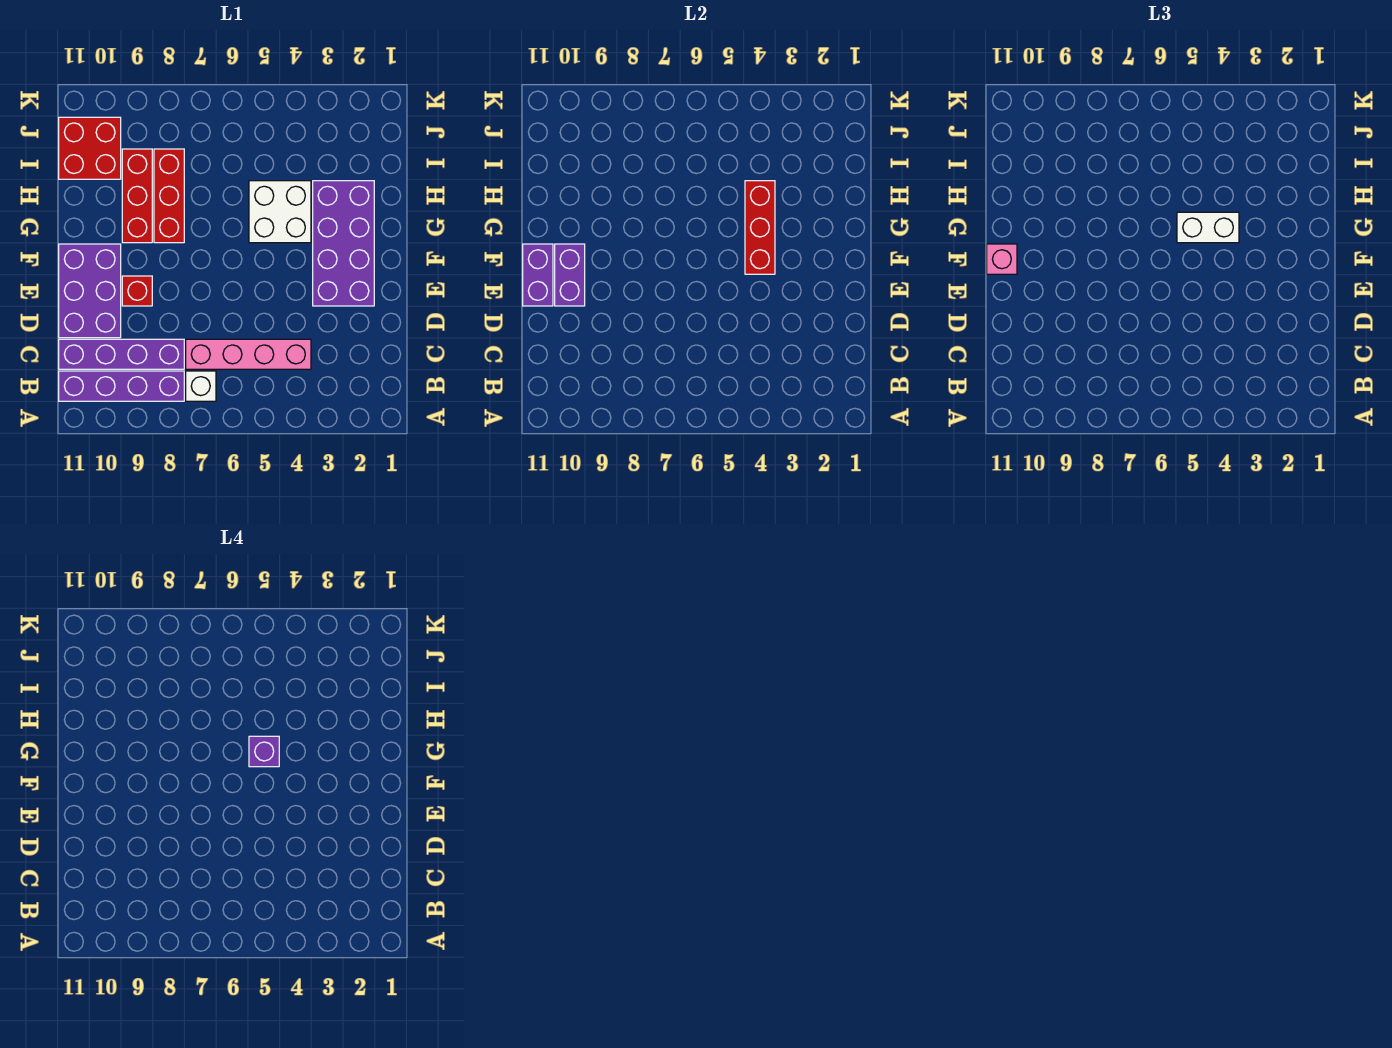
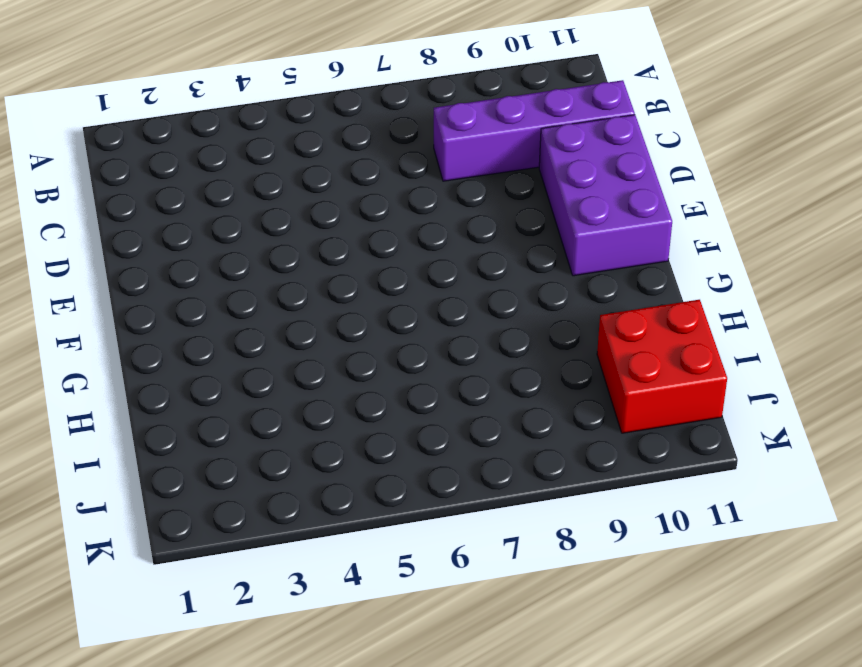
none -> white 1x1 brick [186,371,216,401]
none -> purple 1x4 brick [59,371,184,401]
none -> pink 1x4 brick [186,339,311,369]

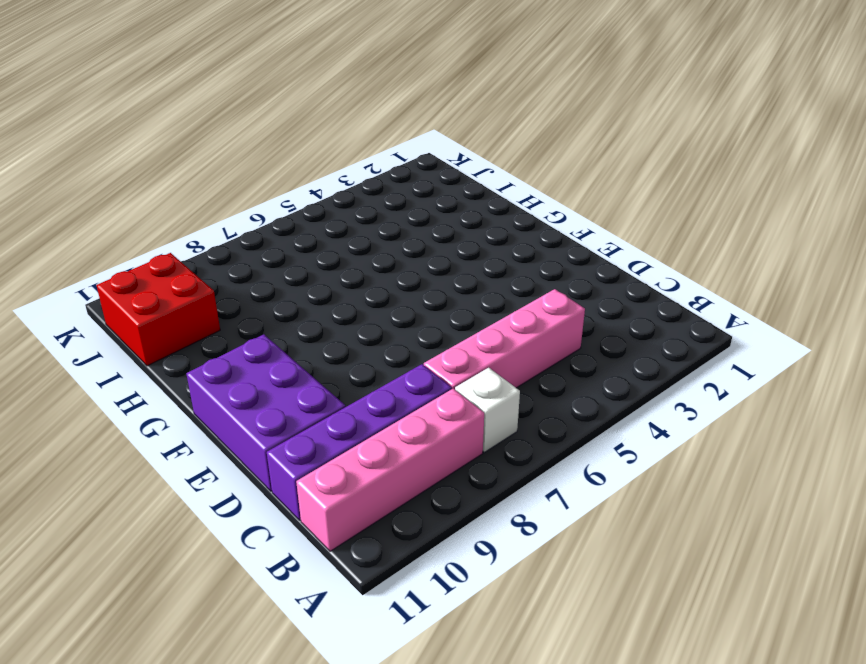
pink 1x4 brick [296,389,484,551] -> purple 1x4 brick [59,371,184,401]
none -> purple 2x4 brick [313,181,374,306]
none -> red 1x1 brick [122,276,152,306]
none -> white 2x2 brick [249,181,311,243]

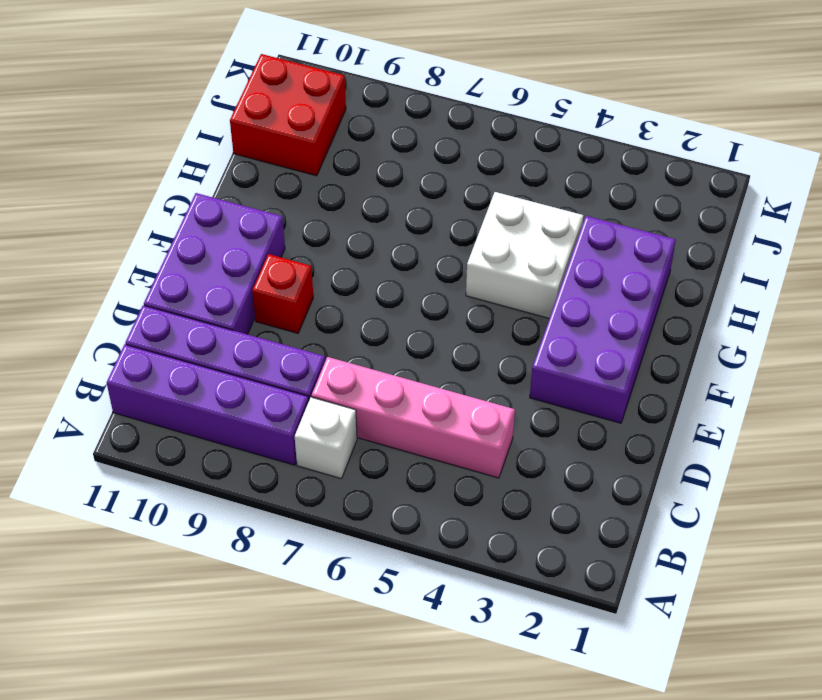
none -> red 1x3 brick [154,149,184,243]
none -> red 1x3 brick [122,149,152,243]
none -> purple 1x2 brick [555,244,585,306]

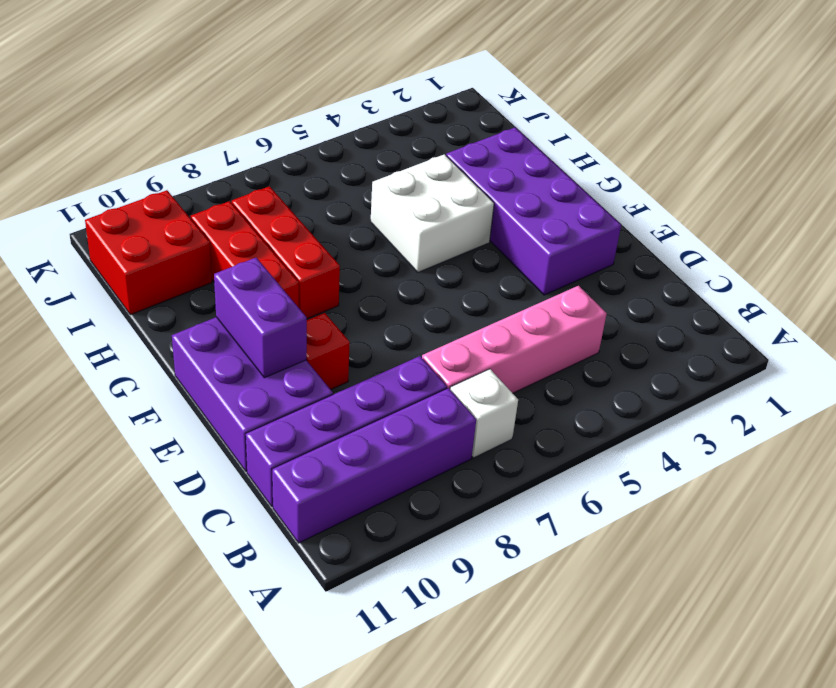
none -> purple 1x2 brick [523,244,553,306]
none -> red 1x3 brick [745,181,775,274]
none -> pink 1x1 brick [987,244,1017,274]

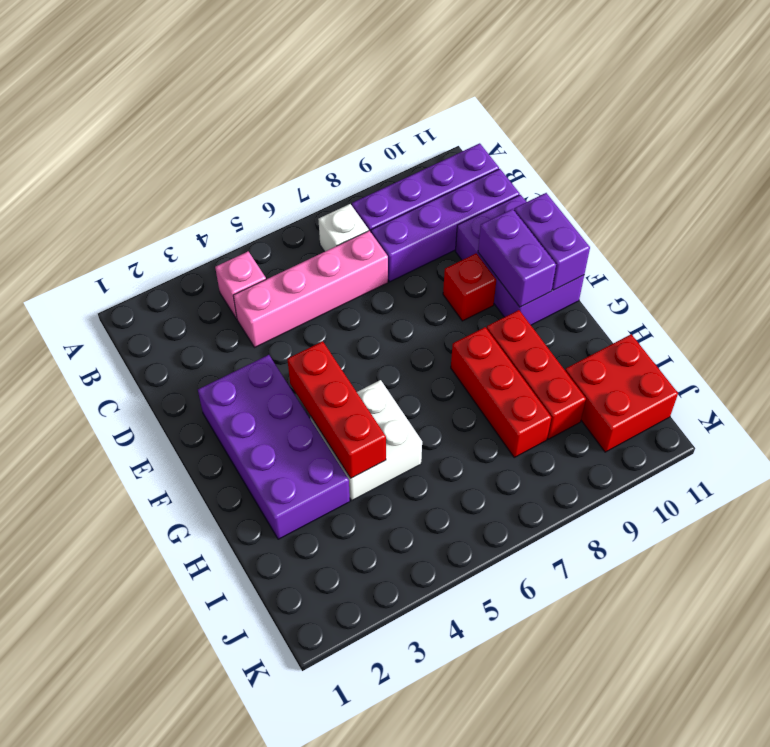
pink 1x1 brick [215,251,266,319] -> pink 1x1 brick moved to [987,244,1017,274]
none -> white 1x2 brick [1177,212,1239,243]
none -> purple 1x1 brick [249,736,279,767]

